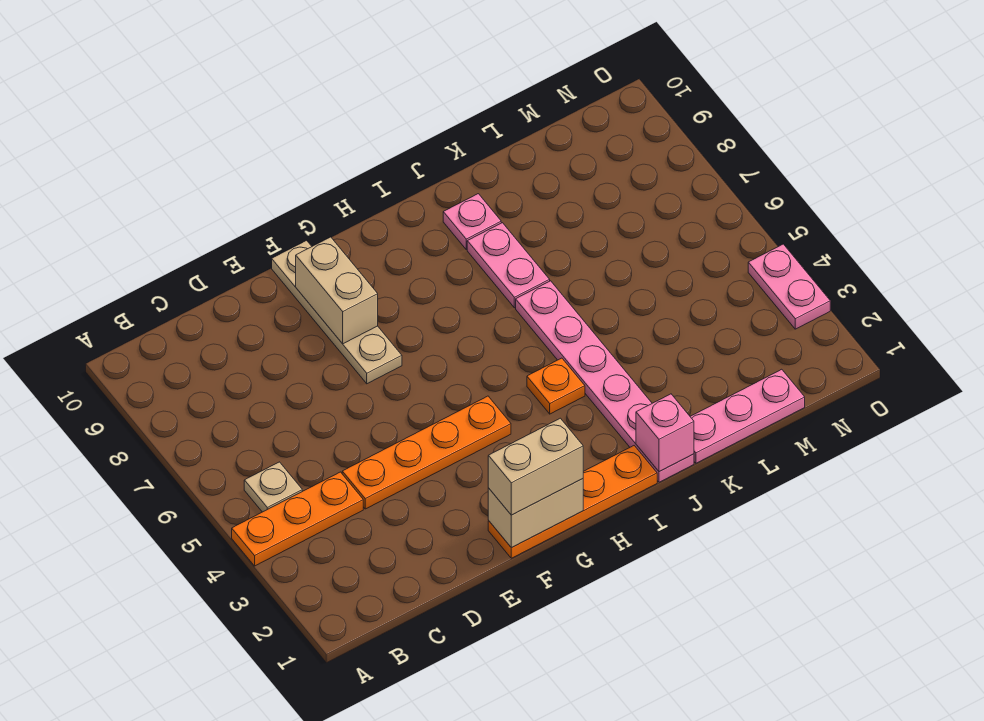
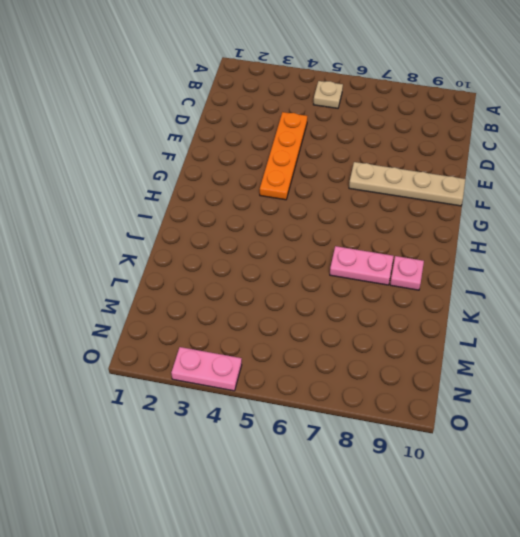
none -> orange 1x3 plate [232,472,363,566]
none -> orange 1x4 plate [488,446,657,558]
none -> orange 1x1 plate [527,358,585,414]

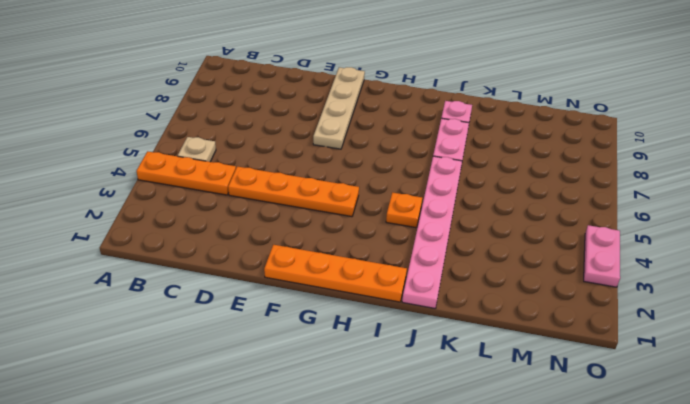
none -> pink 1x3 plate [690,369,805,463]
none -> tan 1x2 brick [488,479,583,548]
none -> tan 1x2 brick [296,237,378,344]

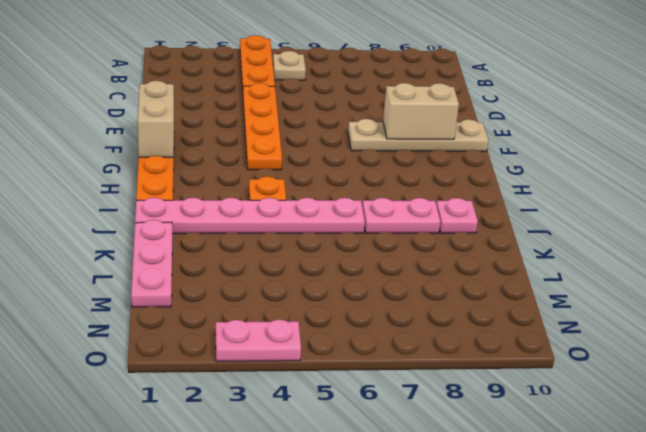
none -> pink 1x1 brick [636,394,694,472]
none -> tan 1x2 brick [488,418,583,515]

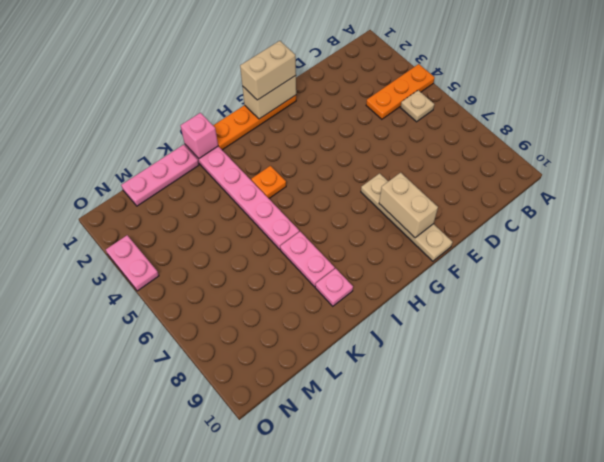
none -> orange 1x4 plate [342,396,511,509]

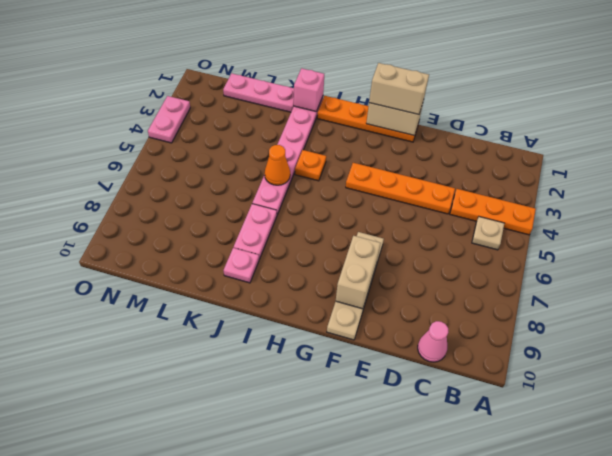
pink 1x1 cone [418,321,448,362] -> none
orange 1x1 cone [265,145,290,185] -> none

